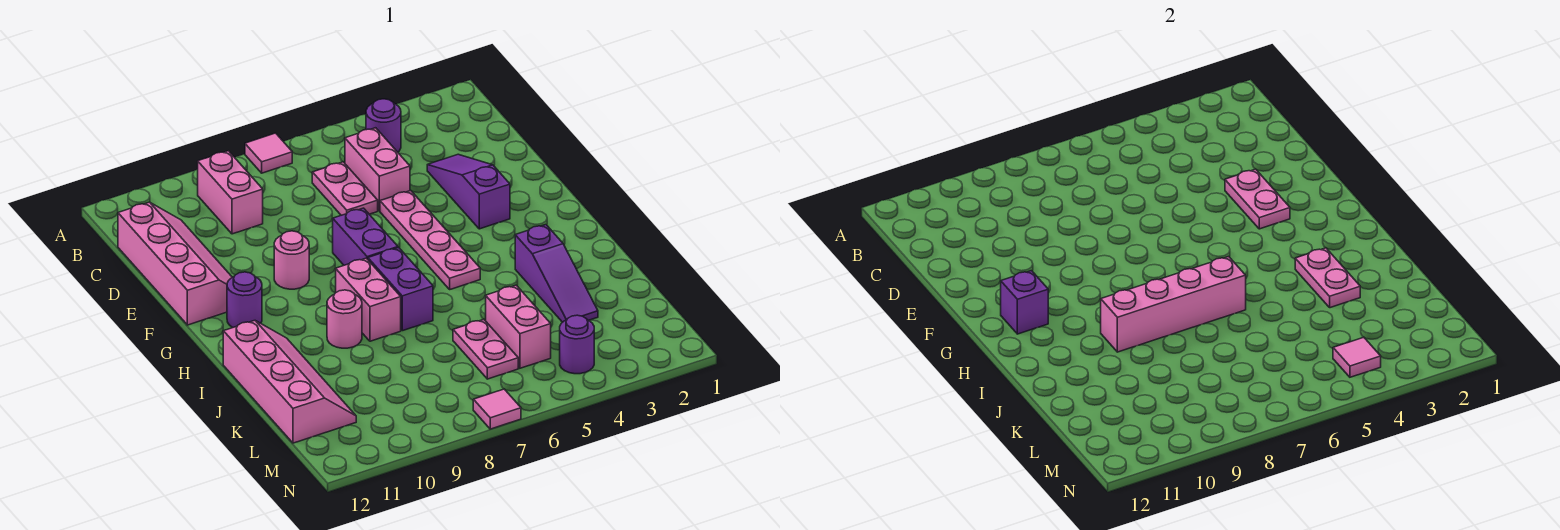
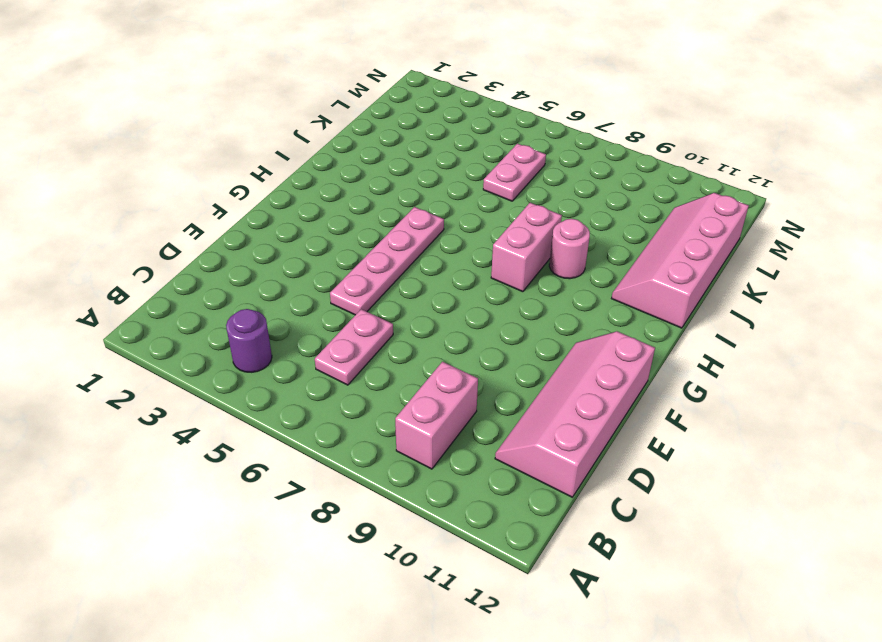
none -> pink 1x1 tile [245,133,292,173]
none -> pink 1x2 brick [345,128,410,211]
none -> purple 1x3 slope [427,154,510,229]

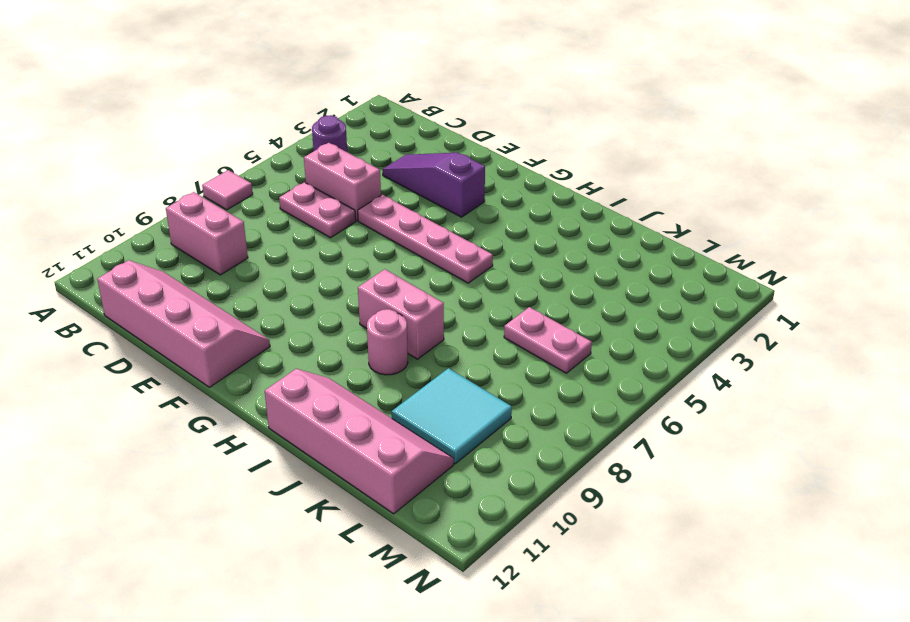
cyan 2x2 tile [391,368,512,464] -> none
none -> purple 1x2 brick [333,208,398,265]
none -> pink 1x1 round brick [274,231,309,289]
none -> purple 1x1 round brick [227,272,262,328]

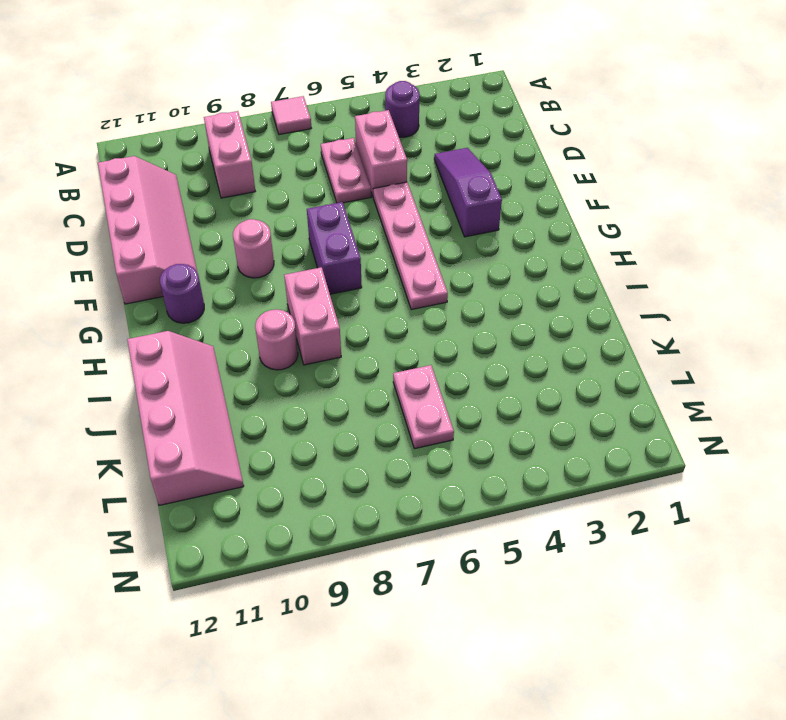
none -> purple 1x2 brick [368,248,433,331]
none -> purple 1x3 slope [515,225,598,322]
none -> pink 1x2 brick [486,285,551,368]

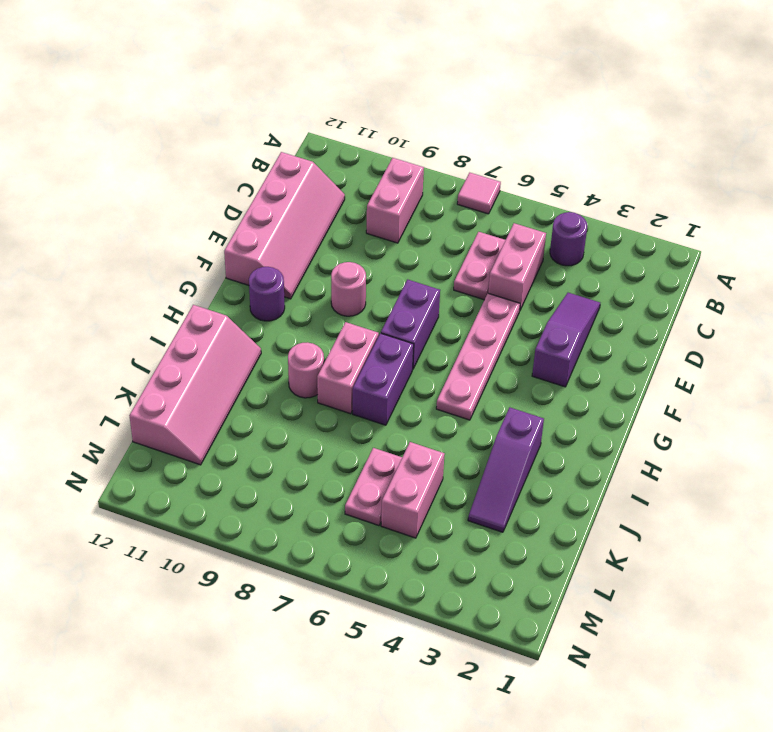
none -> purple 1x1 round brick [560,315,594,374]
none -> pink 1x1 tile [473,389,521,429]
none -> pink 1x2 plate [1225,169,1290,229]

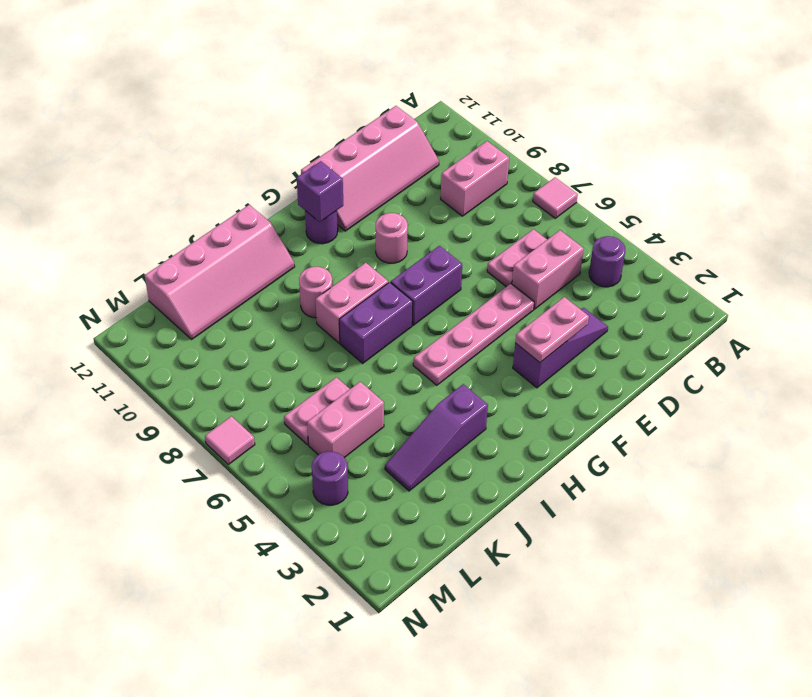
none -> pink 1x2 plate [1295,248,1360,308]
none -> pink 1x4 brick [1101,257,1246,352]
none -> pink 1x1 tile [1333,337,1381,377]

